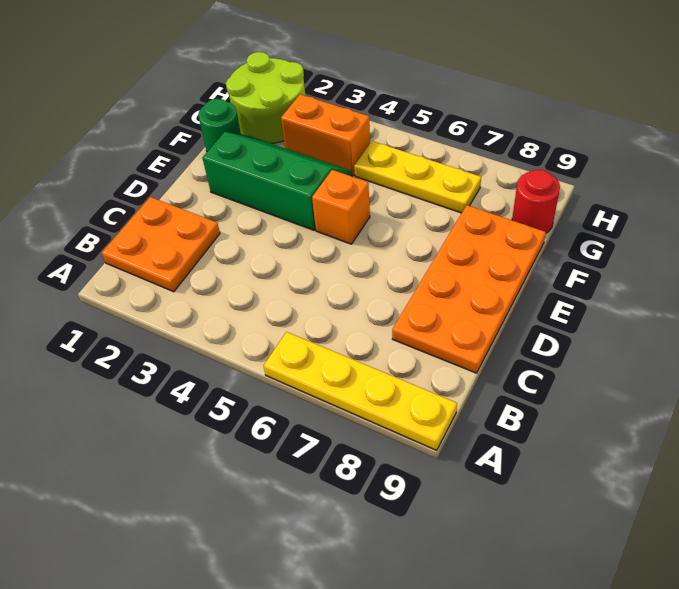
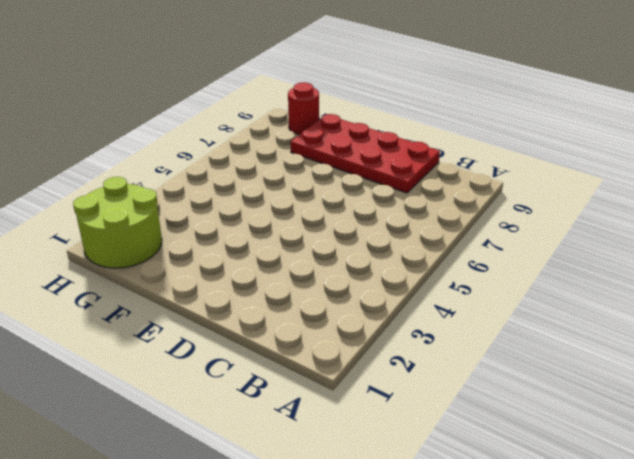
red 2x4 plate [291,114,440,193] -> orange 2x4 plate [392,205,546,373]
none -> yellow 1x4 plate [264,332,457,450]
none -> orange 2x2 plate [102,197,220,292]

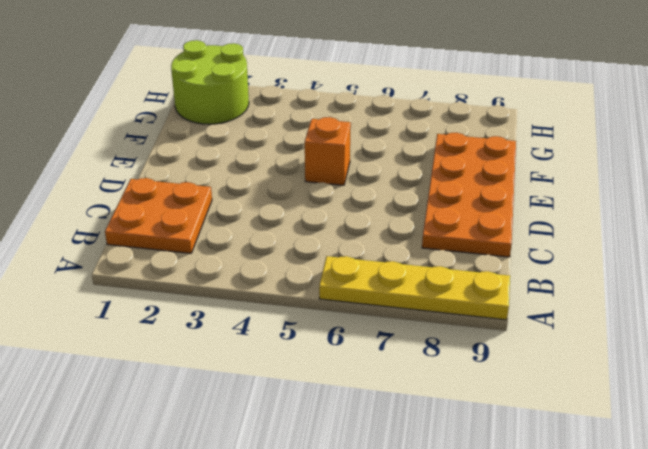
none -> green 2x3 slope [203,132,352,230]
none -> green 1x1 round brick [198,99,241,152]

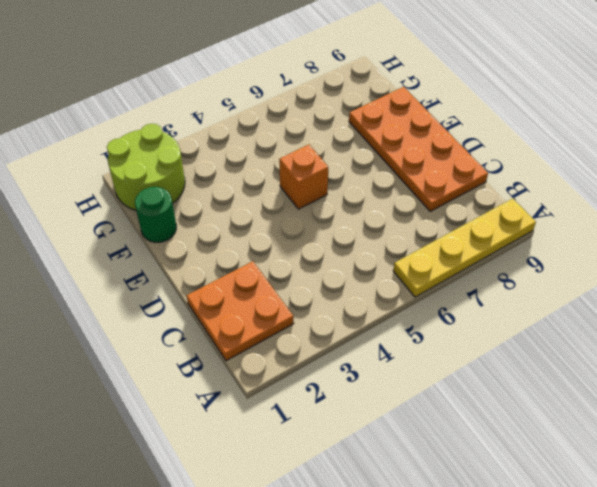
none -> green 2x3 slope [203,132,352,230]
none -> orange 1x2 brick [281,94,370,176]

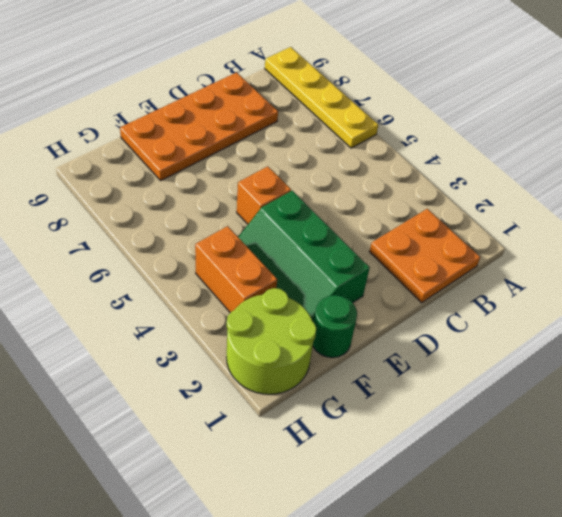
none -> yellow 1x3 plate [354,141,481,213]
none -> red 1x1 round brick [512,170,560,233]

